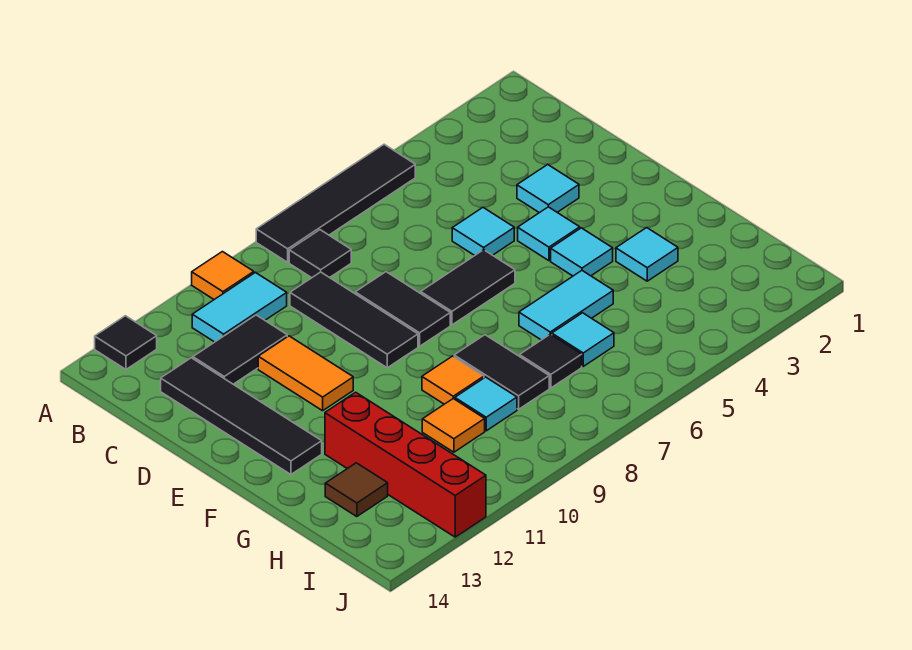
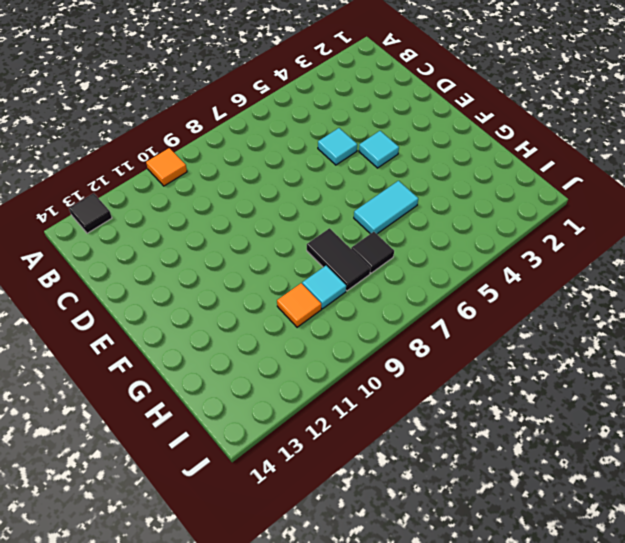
none -> black 1x4 tile [256,144,415,262]
none -> black 1x1 tile [289,230,351,278]
none -> cyan 1x2 tile [192,272,287,342]

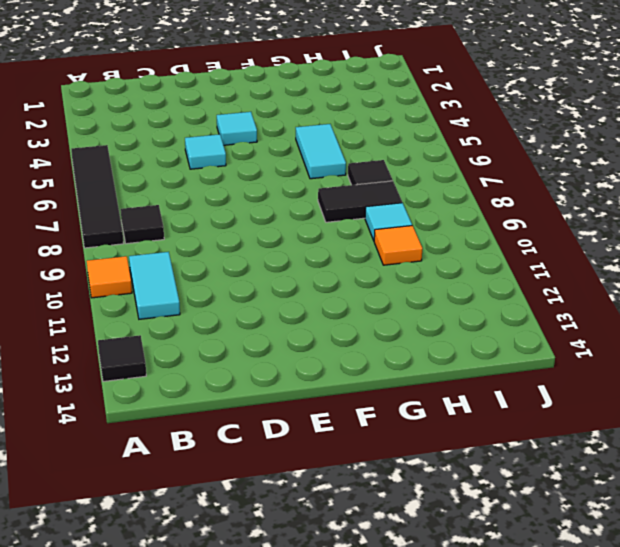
none -> black 1x3 tile [290,272,418,368]
none -> black 1x2 tile [193,315,287,384]
none -> black 1x4 tile [161,358,322,474]

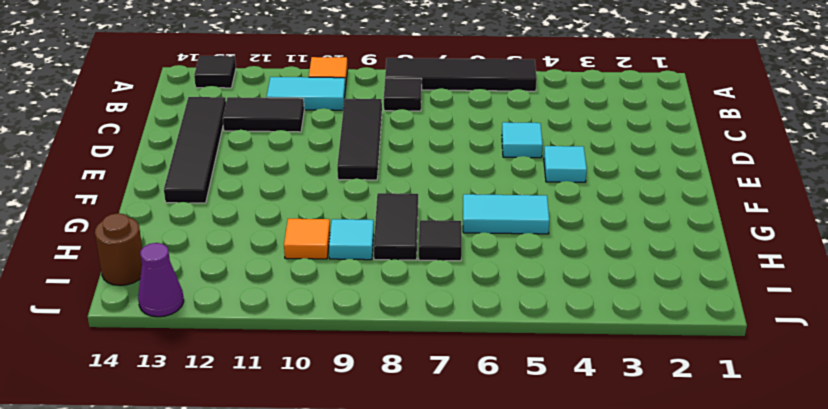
brown 1x1 round brick [95,213,142,286] -> none
purple 1x1 cone [138,243,184,317] -> none
none -> cyan 1x1 tile [517,164,579,213]
none -> black 1x2 tile [355,272,450,346]
none -> orange 1x2 tile [258,336,353,411]

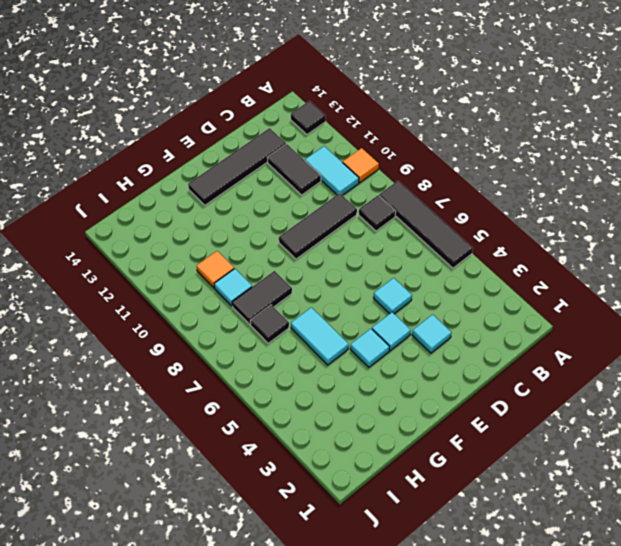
none -> black 1x2 tile [355,272,450,346]
none -> orange 1x2 tile [258,336,353,411]
none -> black 1x2 tile [421,250,515,325]

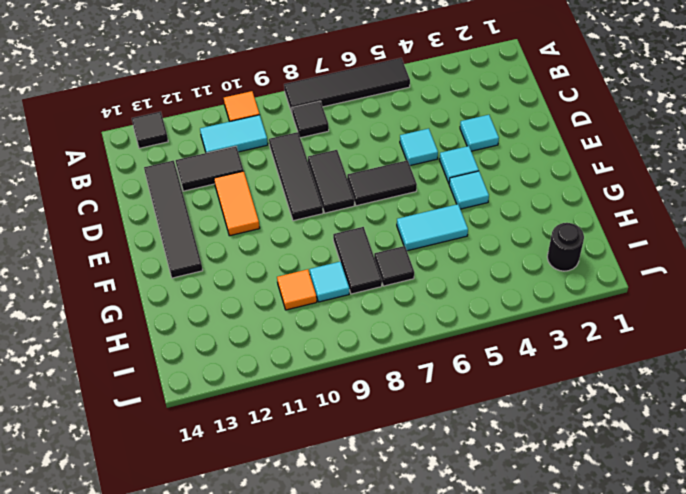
black 1x1 round brick [547,223,584,271] -> none
none -> cyan 1x1 tile [616,228,678,281]
none -> orange 1x1 tile [422,356,484,404]
none -> red 1x4 brick [325,392,486,537]

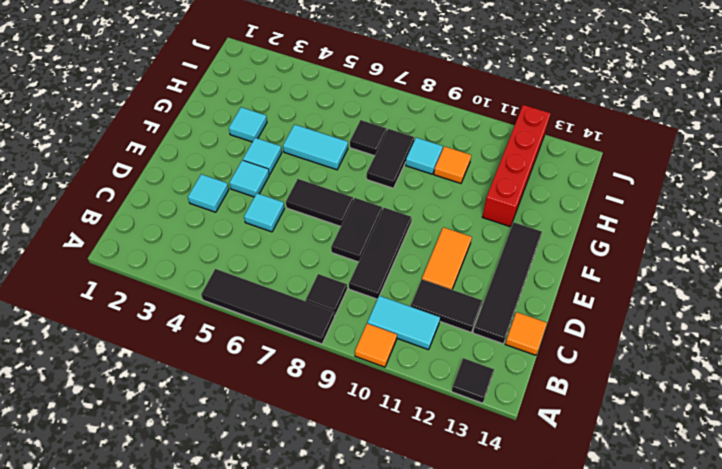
orange 1x1 tile [505,312,547,355] -> orange 1x1 tile moved to [422,356,484,404]
none -> cyan 1x1 tile [552,313,614,366]
none -> brown 1x1 tile [325,463,388,517]

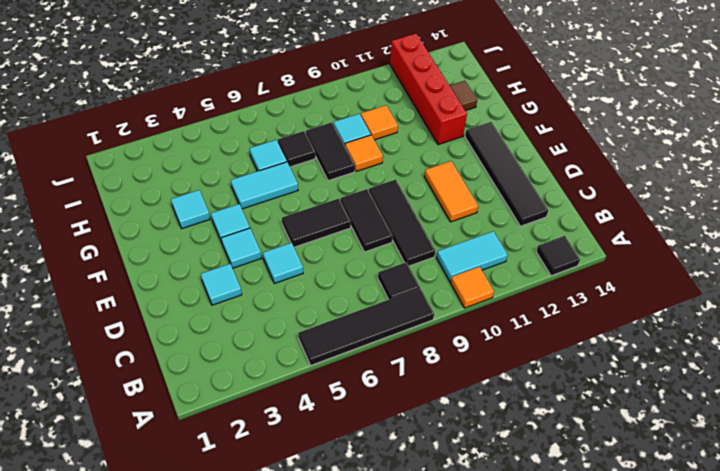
none -> black 1x2 tile [193,315,287,384]

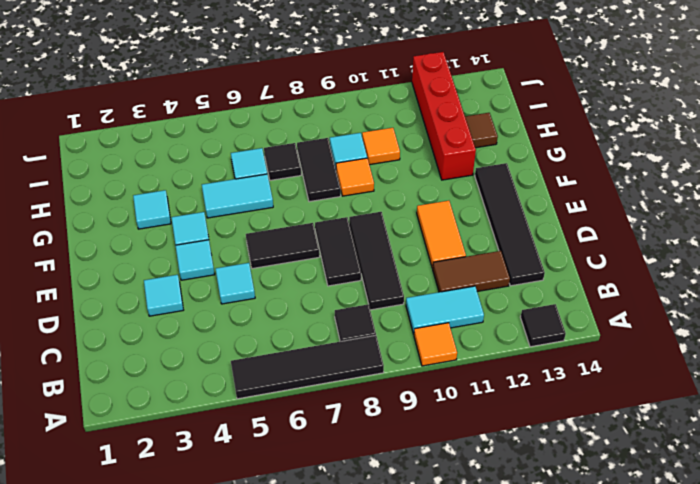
brown 1x2 tile [433,251,510,292] -> black 1x2 tile [193,315,287,384]

